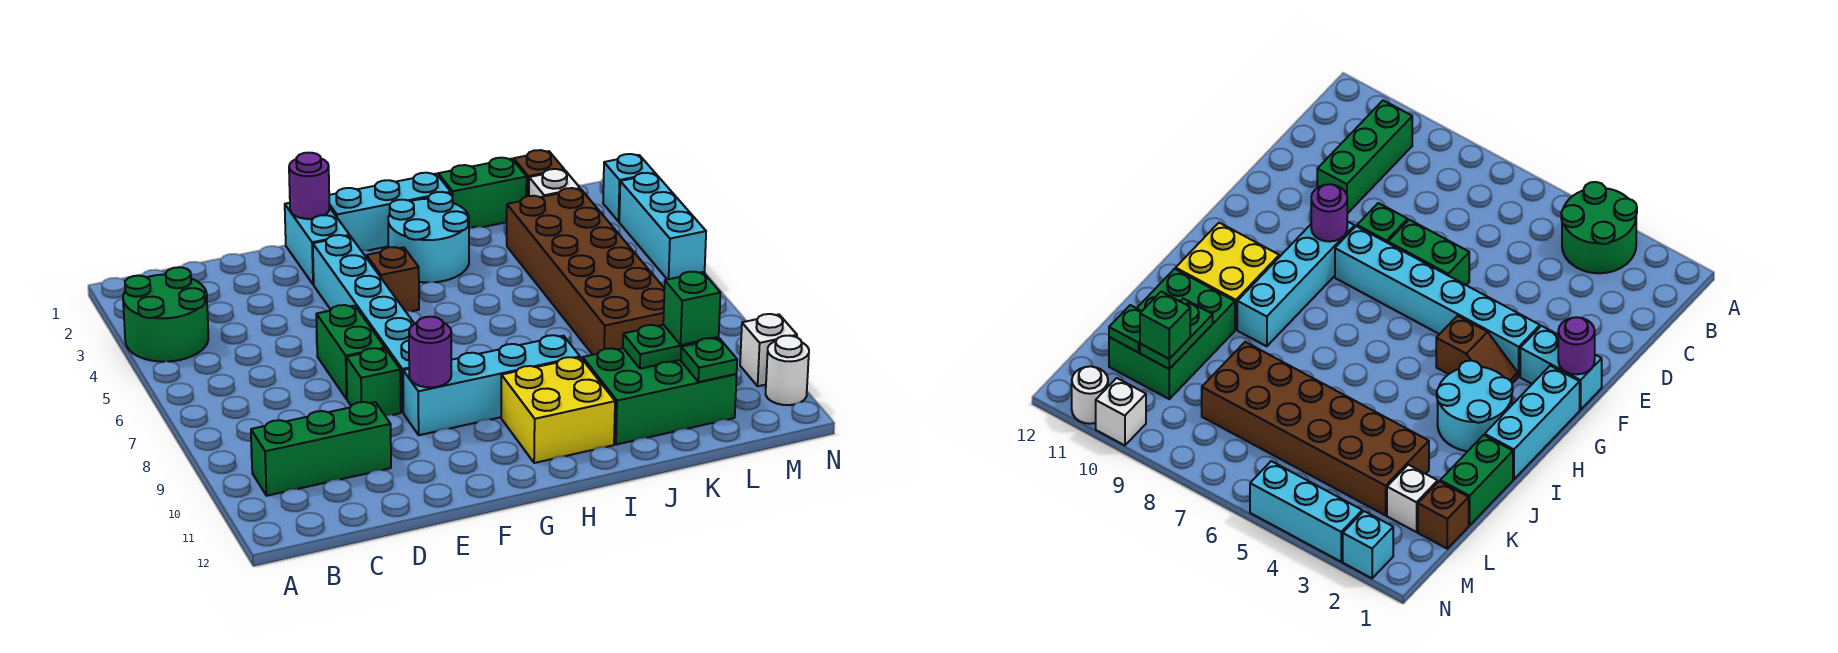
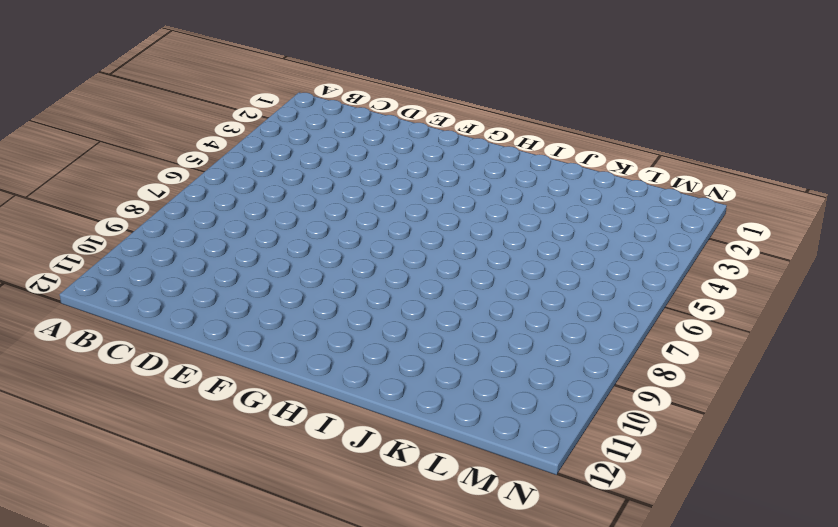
none -> green 2x2 round brick [123,267,208,362]
none -> green 1x3 brick [251,402,391,496]
none -> green 1x2 brick [316,305,385,399]

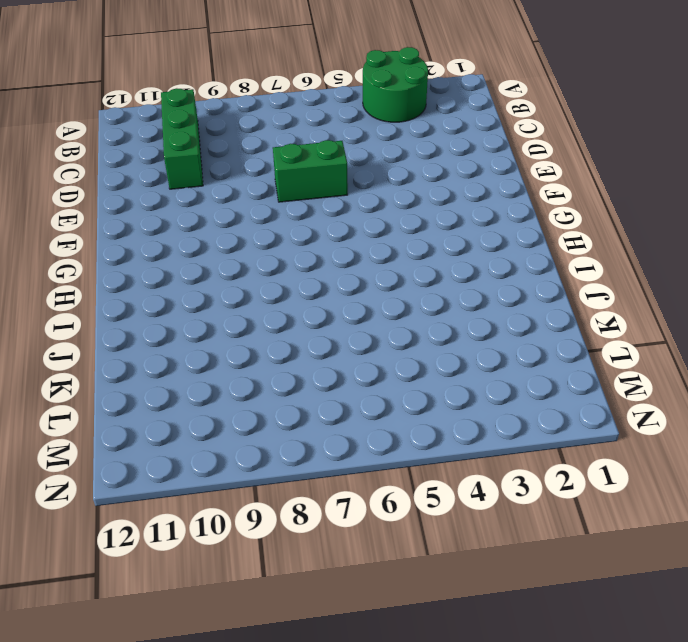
none -> green 1x1 brick [346,348,401,415]
none -> cyan 1x2 brick [285,203,350,285]
none -> cyan 1x6 brick [313,235,414,412]

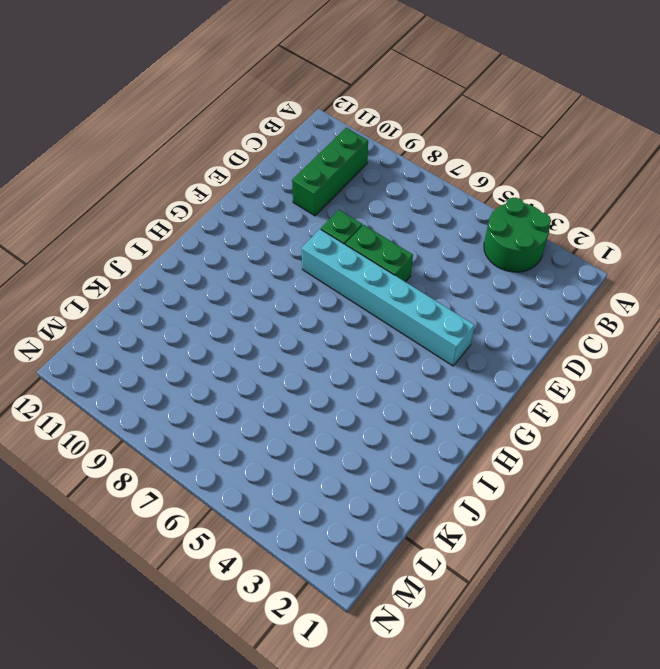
none -> cyan 1x2 brick [285,203,350,285]
none -> cyan 1x4 brick [403,335,580,435]
none -> cyan 1x3 brick [329,173,451,251]

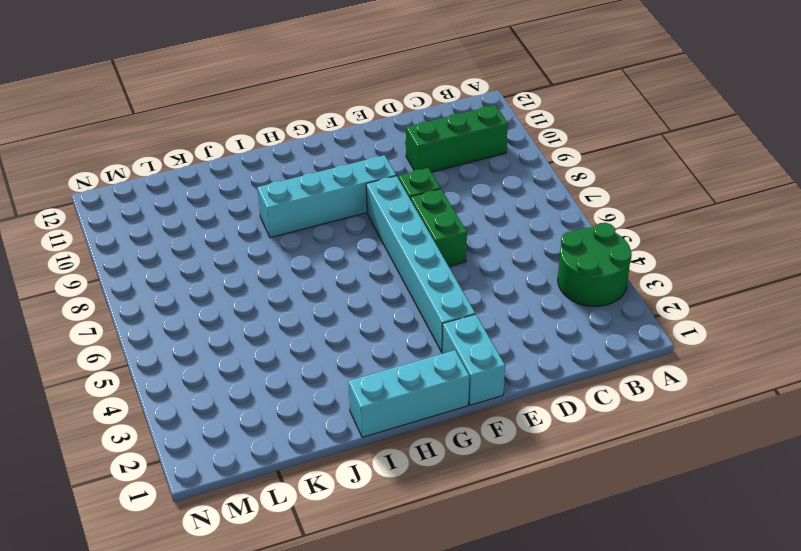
none -> brown 1x2 slope [365,247,419,311]
none -> cyan 2x2 round brick [388,192,469,282]
none -> yellow 2x2 brick [501,357,615,463]

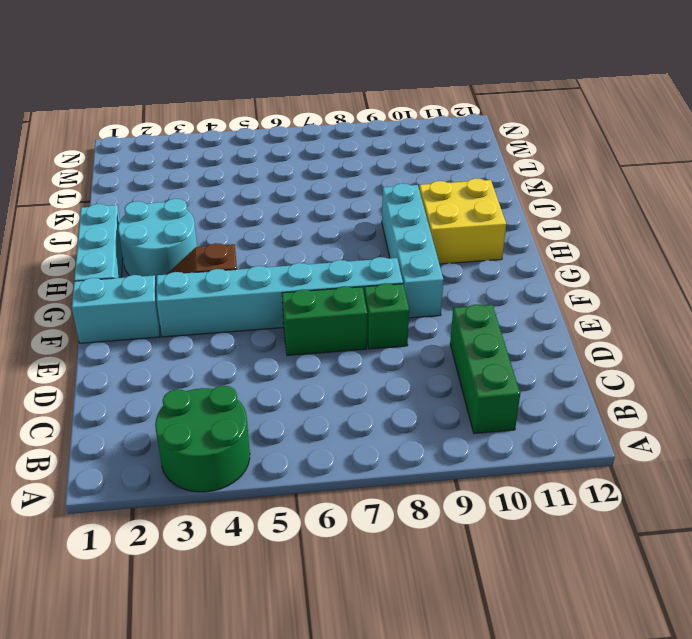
none -> green 1x2 brick [438,158,527,229]
none -> green 2x3 brick [583,348,737,445]
none -> brown 2x6 brick [507,188,665,355]

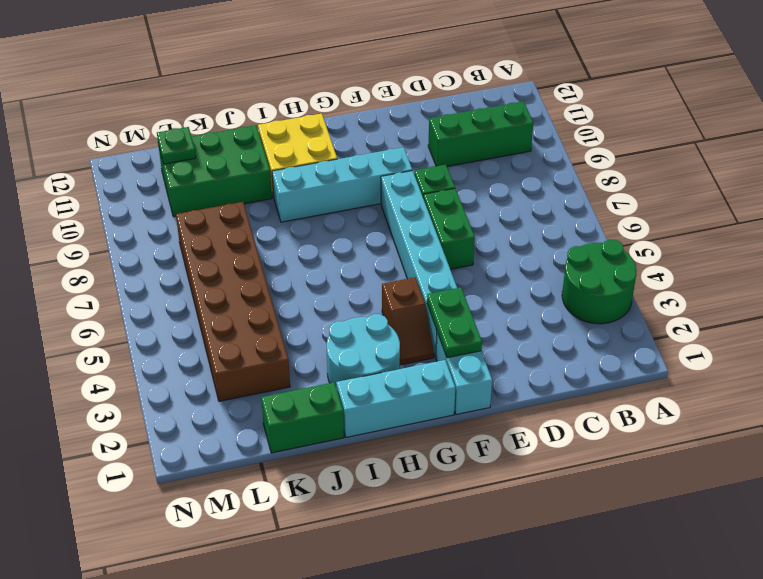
green 1x2 plate [427,287,482,358] -> green 1x2 plate turned to [623,325,719,369]
none -> brown 1x1 brick [514,150,564,197]
none -> white 1x1 brick [529,169,580,197]
none -> cyan 1x1 brick [603,154,655,221]

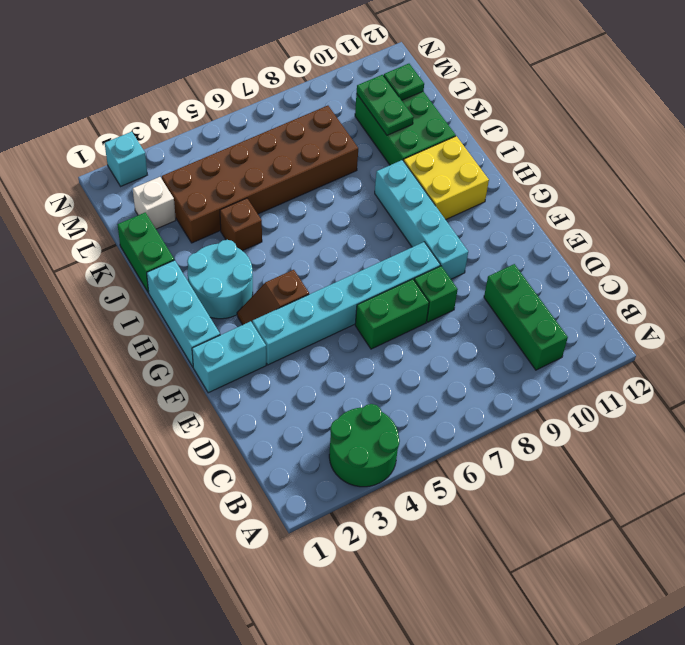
brown 1x1 brick [220,198,262,251] -> brown 1x1 brick moved to [514,150,564,197]
none -> cyan 1x3 brick [619,173,706,280]
none -> white 1x1 brick [740,314,797,386]
none -> white 1x1 round brick [766,336,809,405]

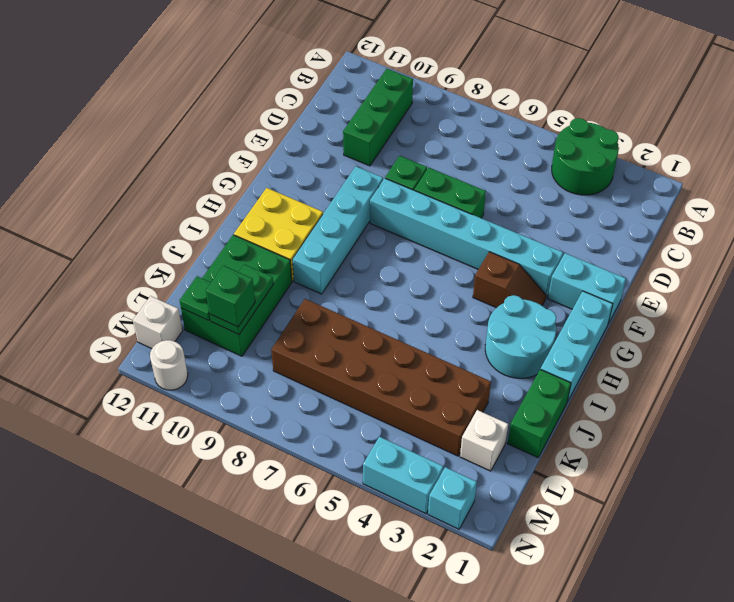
white 1x1 brick [133,296,183,349] -> white 1x1 brick moved to [740,314,797,386]
cyan 1x2 brick [363,437,443,514] -> cyan 1x3 brick [619,173,706,280]
none -> brown 1x1 brick [514,150,564,197]
none -> purple 1x1 round brick [289,153,329,219]
none -> purple 1x1 round brick [409,317,452,387]

